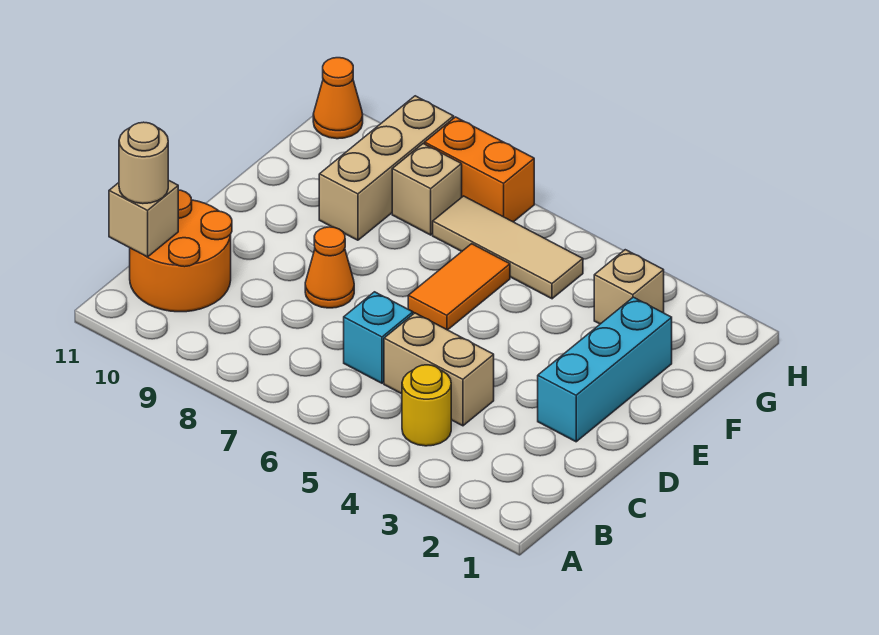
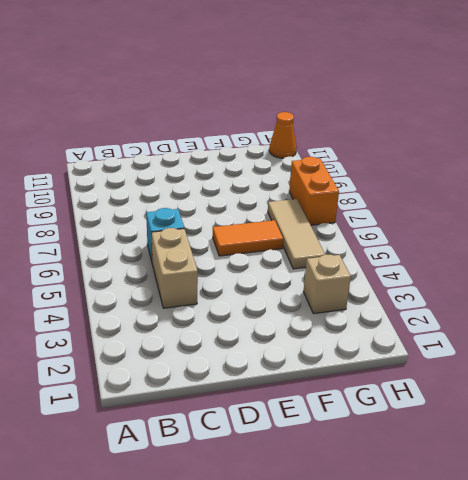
none -> yellow 1x1 round brick [402,365,451,446]
none -> orange 2x2 round brick [130,190,232,312]
none -> cyan 1x3 brick [538,297,672,442]

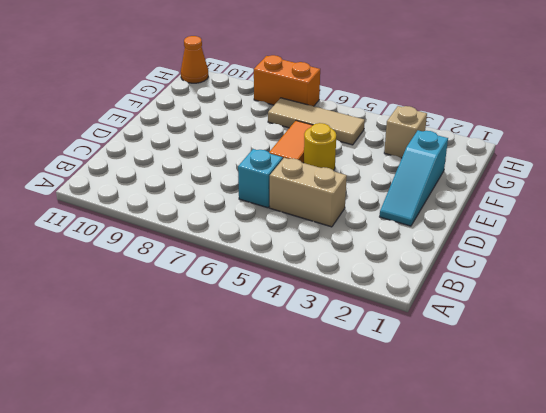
cyan 1x3 slope [380,130,448,226] -> cyan 1x3 brick [538,297,672,442]
yellow 1x1 round brick [304,123,336,170] -> yellow 1x1 round brick moved to [402,365,451,446]
none -> orange 2x2 round brick [130,190,232,312]
none -> orange 1x1 cone [305,227,354,308]
none -> tan 1x3 brick [319,96,454,240]

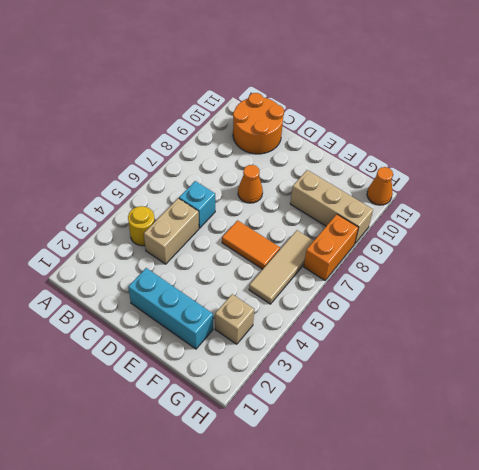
none -> tan 1x1 brick [392,144,462,235]
none -> tan 1x1 brick [109,180,178,257]
none -> tan 1x1 round brick [119,122,168,204]

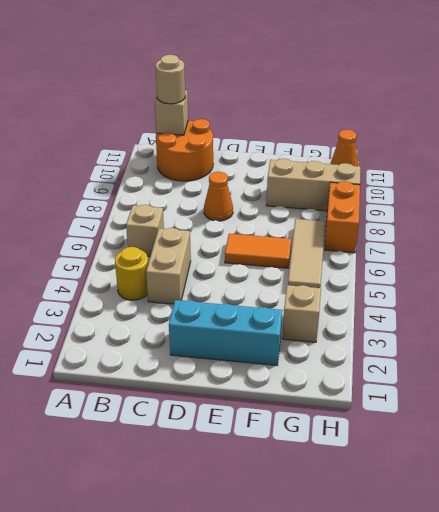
tan 1x1 brick [126,205,164,256] -> tan 1x1 brick moved to [392,144,462,235]
none -> cyan 1x1 brick [344,292,413,383]

